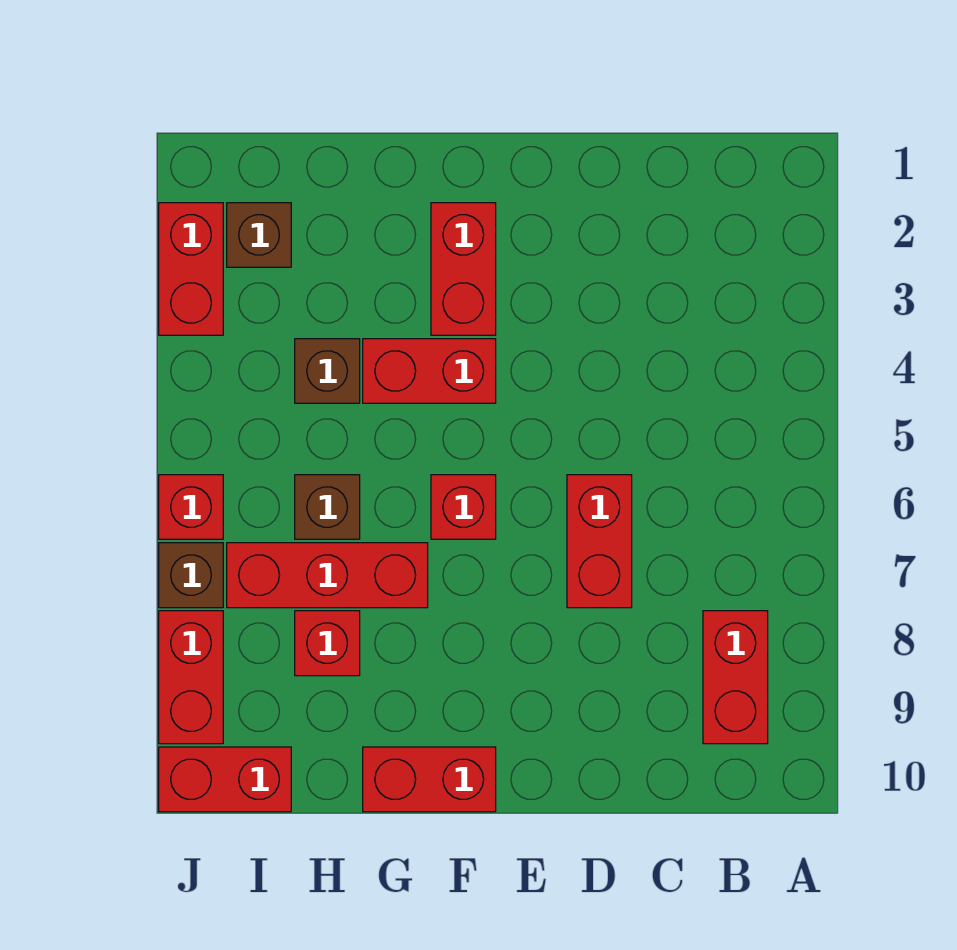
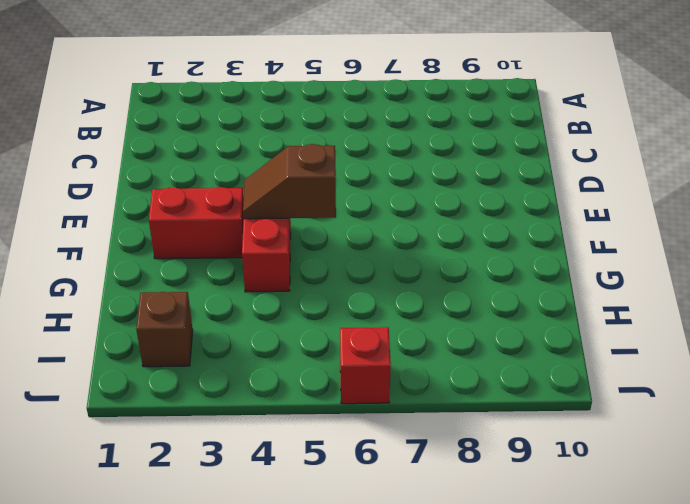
brown 1x2 slope [243,144,336,219] -> none
none -> red 1x2 brick [703,611,768,744]
none -> red 1x2 brick [567,475,632,608]
none -> red 1x1 brick [431,475,496,539]

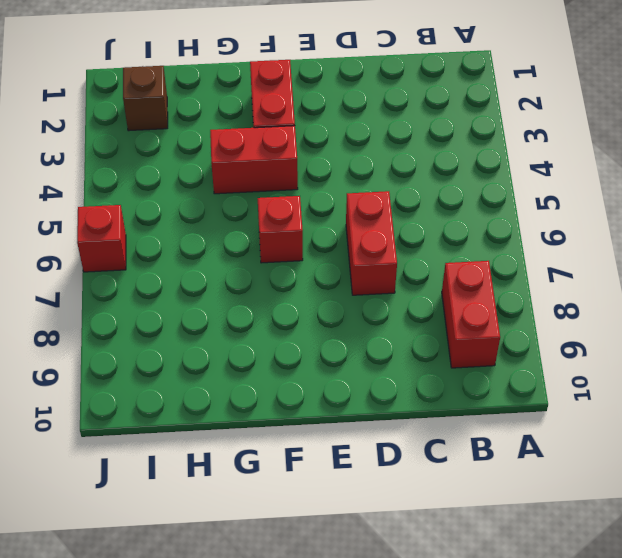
none -> red 1x2 brick [363,747,496,812]
none -> red 1x3 brick [227,543,428,608]
none -> brown 1x1 brick [295,339,360,403]

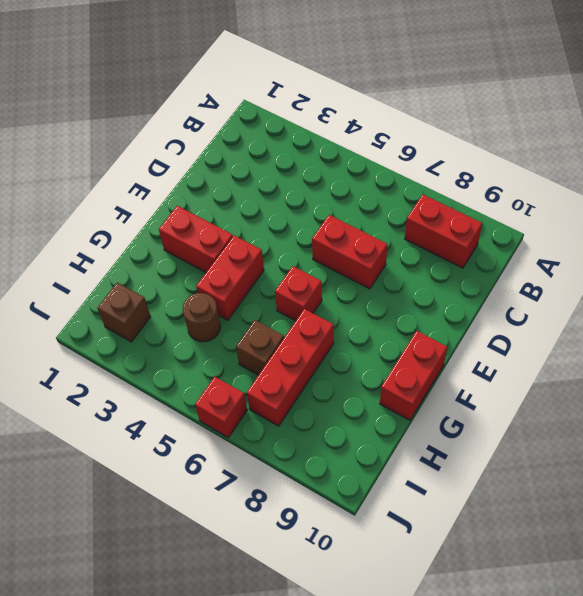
brown 1x1 round brick [183,293,221,342] -> brown 1x1 brick [295,339,360,403]
none -> red 1x1 brick [295,611,360,676]
none -> red 1x2 brick [159,747,291,812]
none -> red 1x2 brick [159,203,223,335]

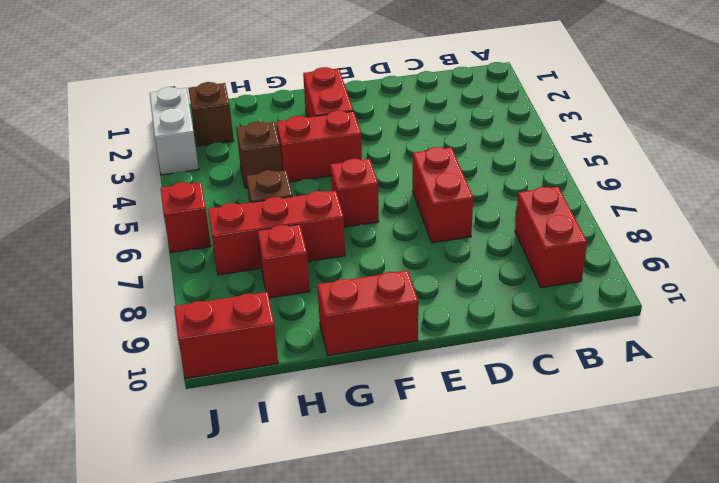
white 1x2 brick [150,87,199,175] -> red 1x2 brick [159,203,223,335]
none -> brown 1x1 brick [159,543,223,608]
none -> red 1x2 brick [159,611,223,744]

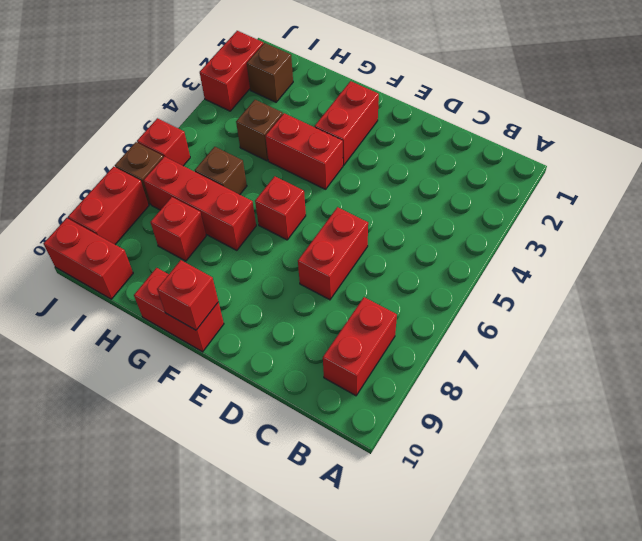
red 1x1 brick [157,260,218,330] -> none

